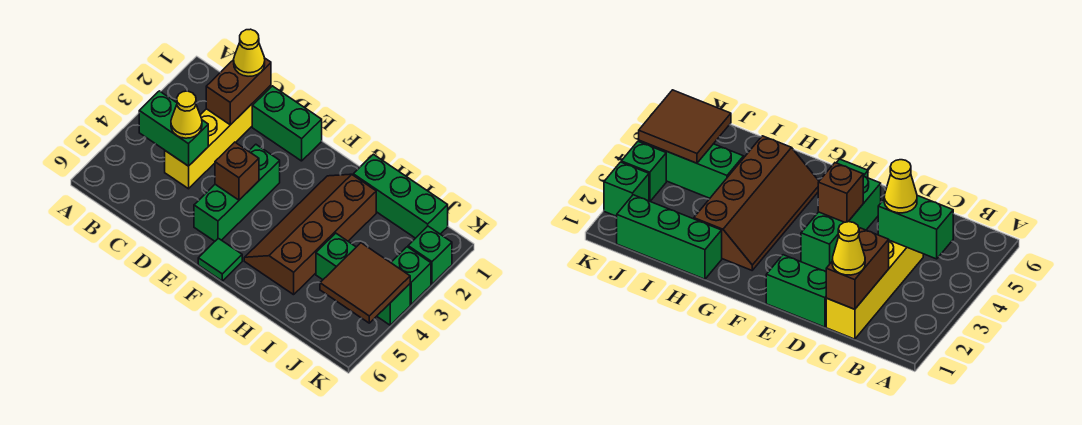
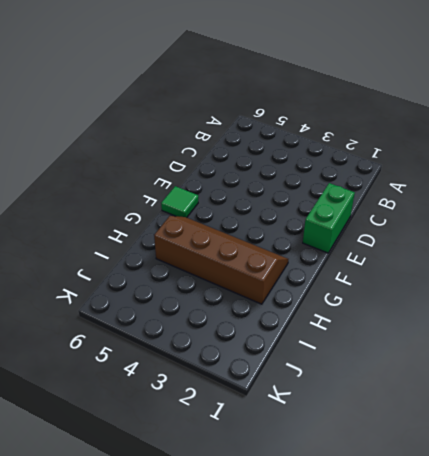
none -> yellow 1x4 brick [165,85,271,189]
none -> green 1x3 brick [194,144,280,241]
none -> green 1x3 brick [353,154,448,238]

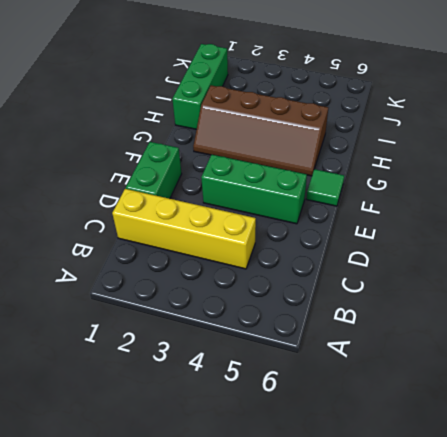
none -> green 1x3 brick [316,233,410,325]
none -> green 1x1 brick [408,226,452,284]
none -> green 1x1 brick [391,247,431,305]

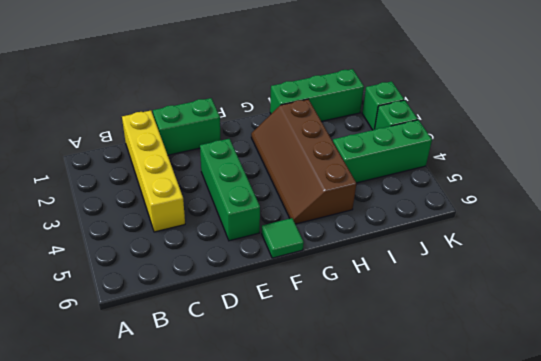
none -> green 1x2 brick [139,91,208,166]
none -> brown 1x2 brick [206,58,271,125]
none -> brown 1x1 brick [215,142,259,200]

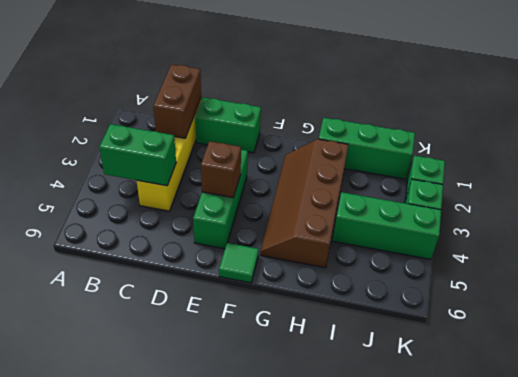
none -> brown 2x2 tile [320,243,410,323]
none -> yellow 1x1 cone [234,29,265,76]
none -> yellow 1x1 cone [171,91,202,138]

